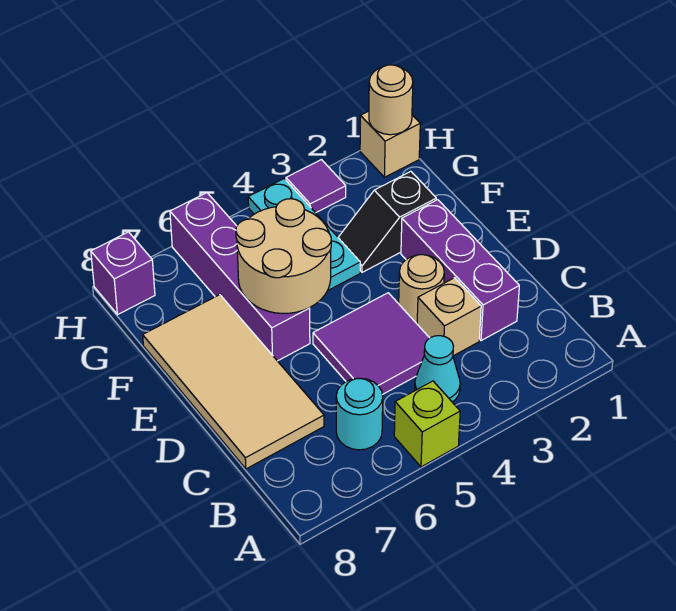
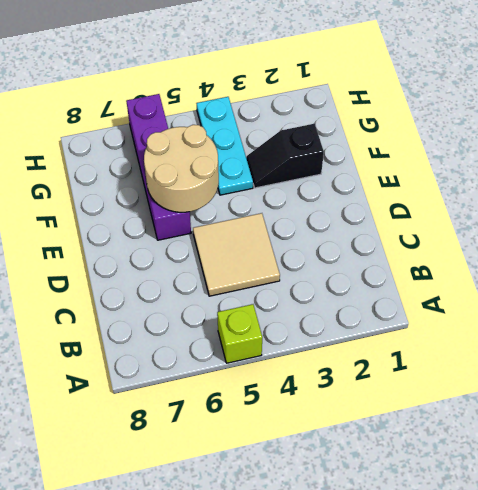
tan 2x2 tile [193,213,280,296] -> purple 2x2 tile [313,293,429,395]
none -> cyan 1x1 cone [415,336,460,402]
none -> cyan 1x1 round brick [336,378,383,450]
none -> purple 1x3 brick [401,200,519,341]

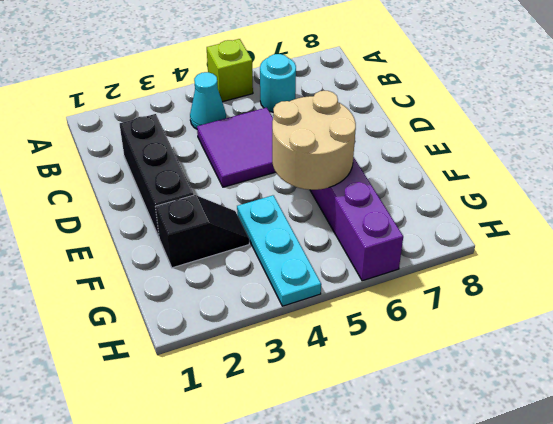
black 1x3 brick [120,114,194,237] -> purple 1x3 brick [401,200,519,341]
none -> tan 1x1 brick [417,278,481,356]
none -> tan 2x4 tile [143,295,324,469]
none -> tan 1x1 round brick [399,255,444,324]

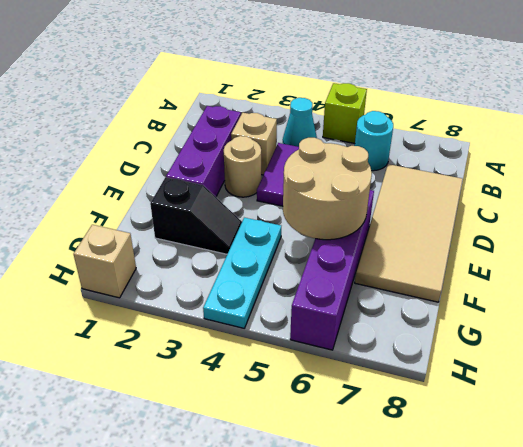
none -> purple 1x1 tile [286,160,346,213]
none -> purple 1x1 brick [91,232,155,315]
none -> tan 1x1 round brick [369,65,413,135]

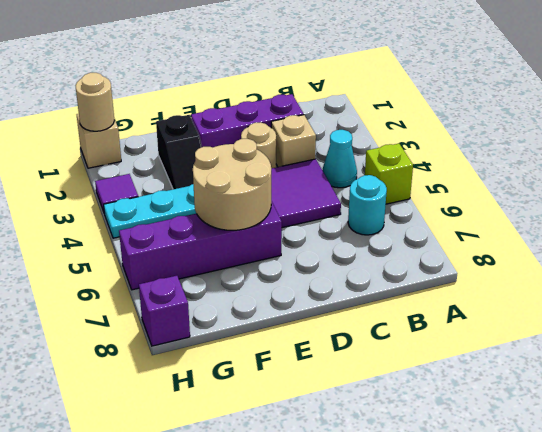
none -> tan 2x4 tile [143,295,324,469]

